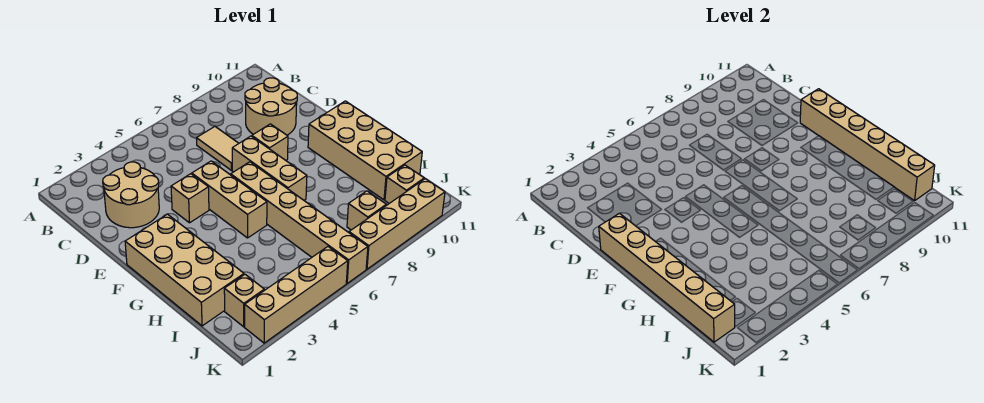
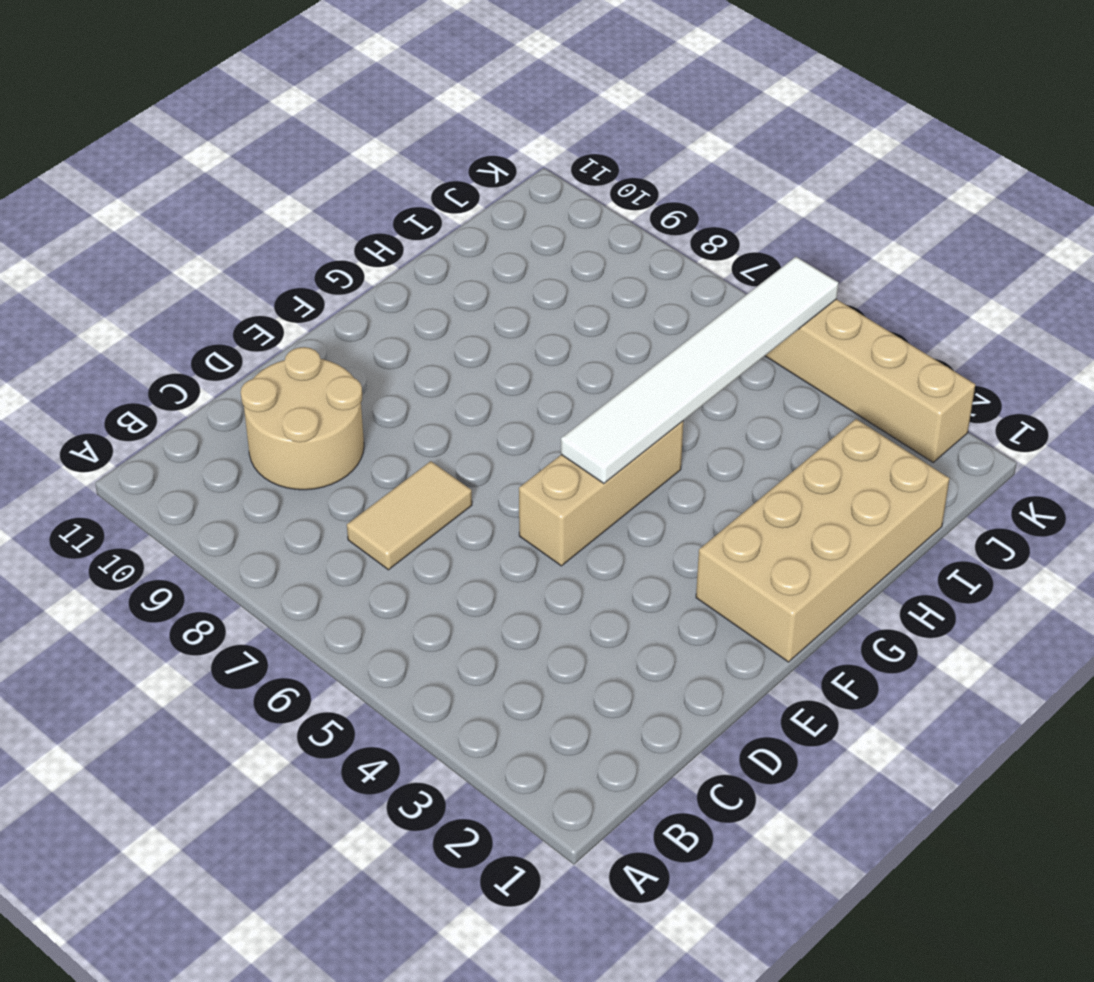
white 1x6 tile [561,257,838,484] -> none
none -> tan 2x2 round brick [103,162,159,228]
none -> tan 1x1 brick [171,174,209,223]
none -> tan 1x3 brick [232,136,307,200]

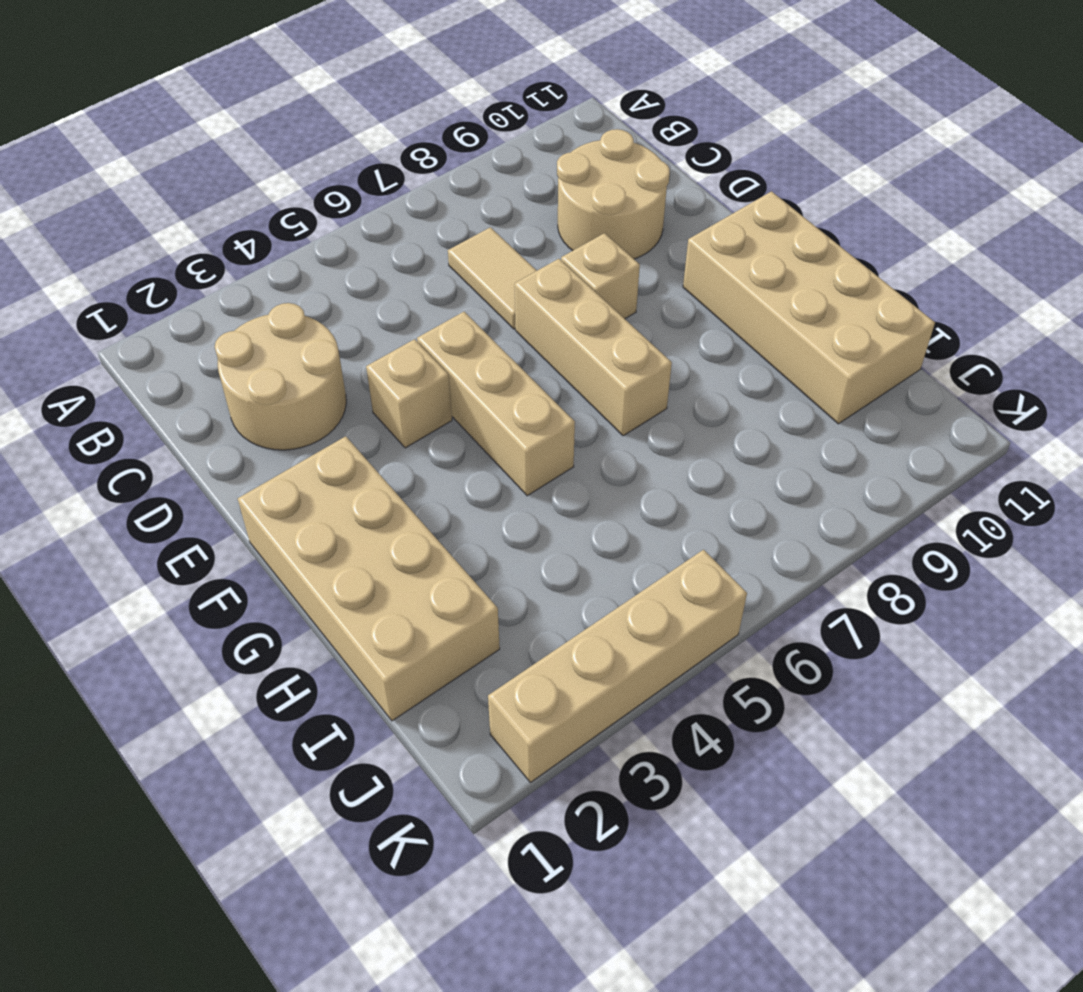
none -> tan 1x6 brick [231,162,368,283]
none -> tan 1x1 brick [224,274,264,327]
none -> tan 1x1 brick [347,191,386,230]

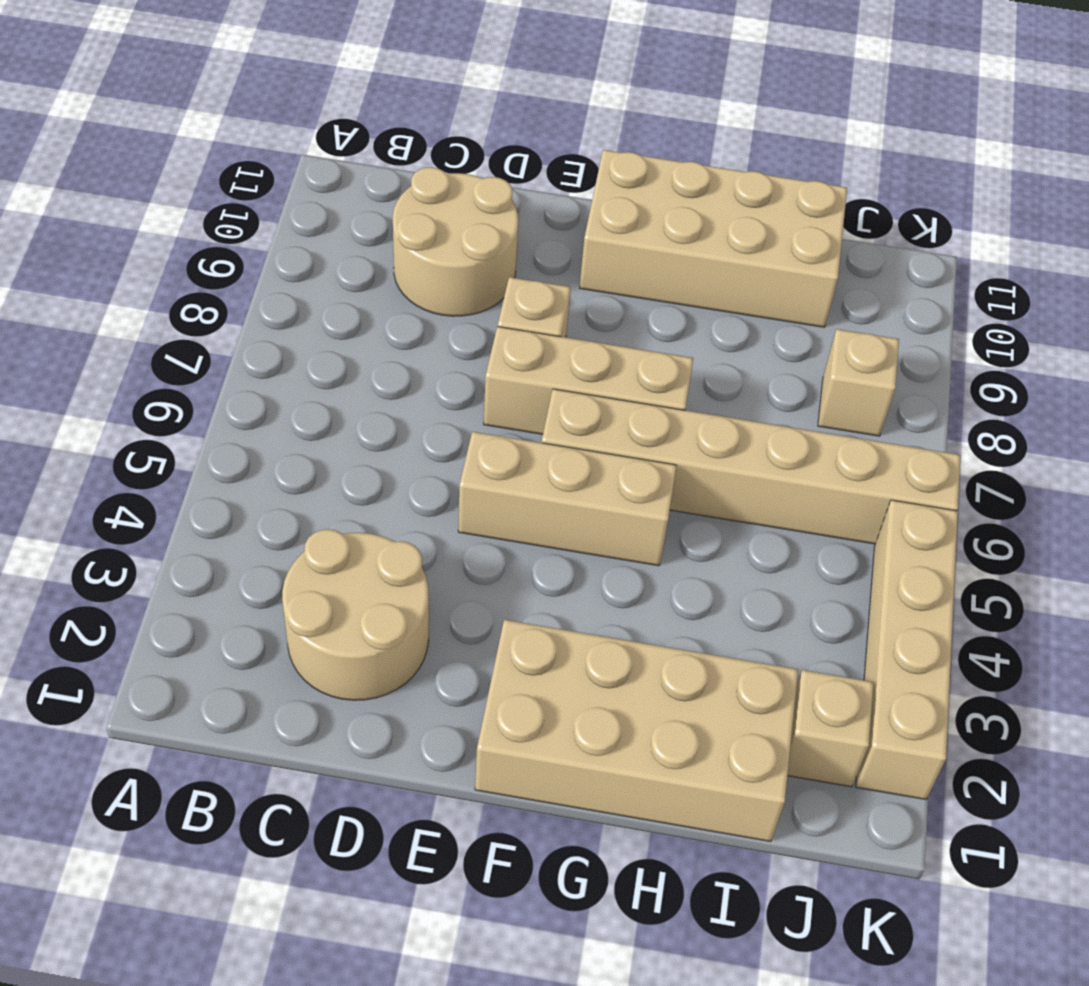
none -> tan 1x2 tile [196,127,239,170]
none -> tan 1x1 brick [171,174,209,223]
none -> tan 1x1 brick [385,165,424,203]

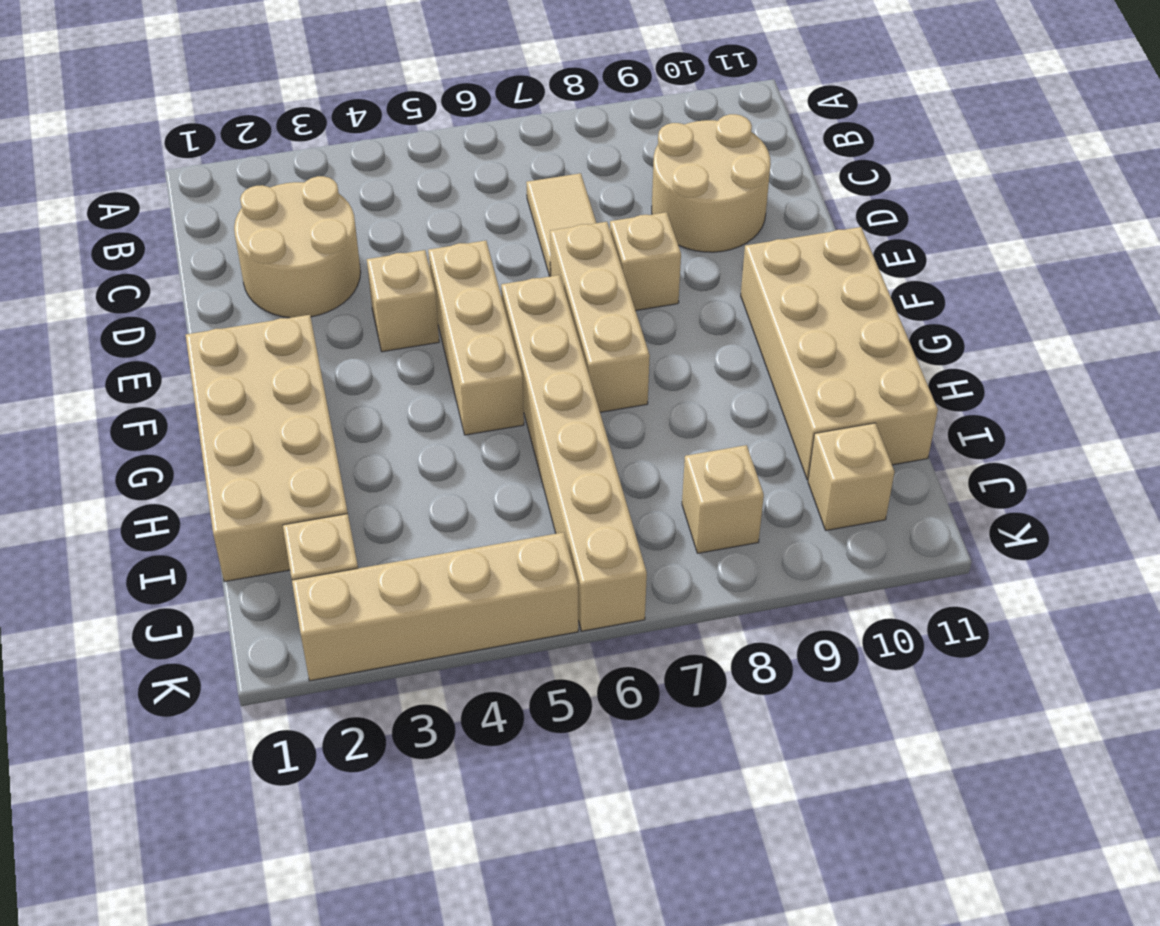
none -> tan 1x4 brick [349,179,445,269]
none -> tan 1x6 brick [599,213,735,342]
none -> tan 1x6 brick [800,89,935,201]

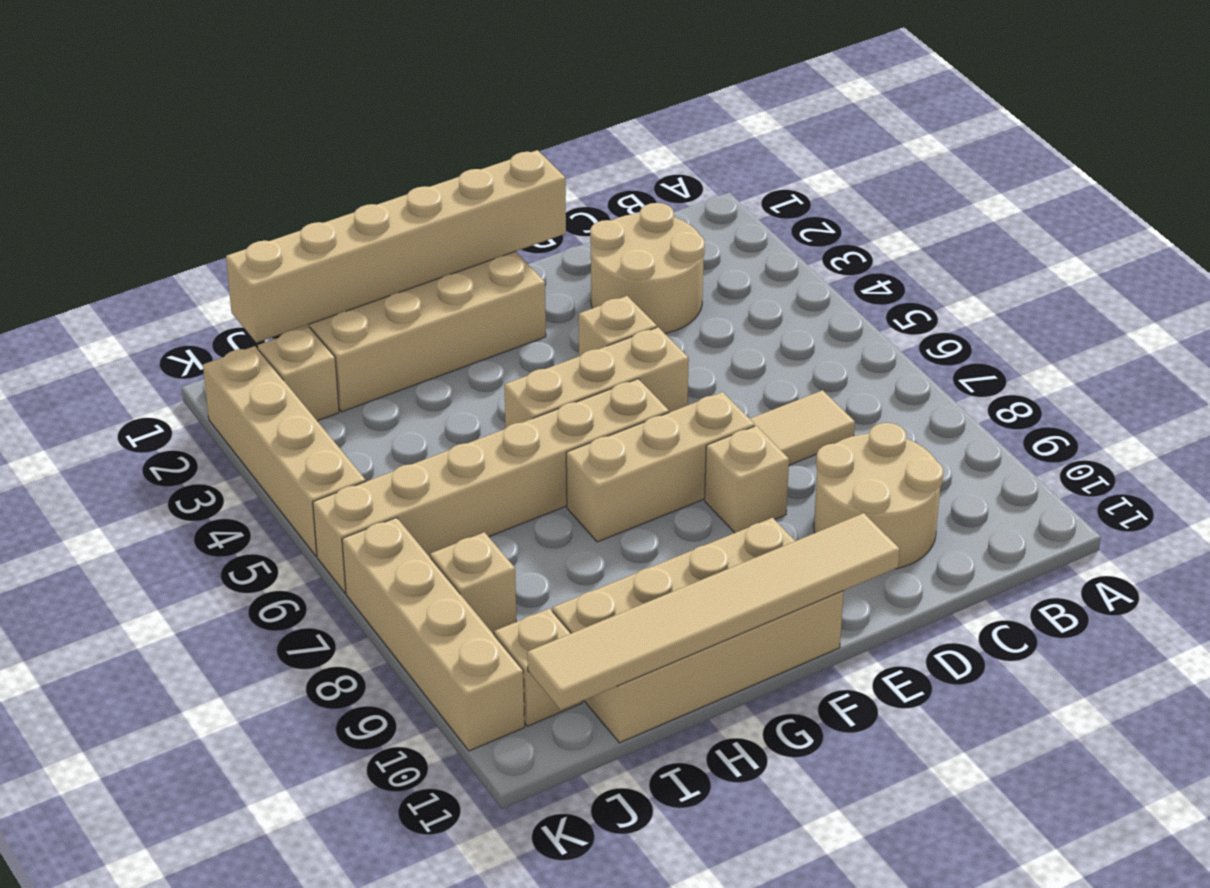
tan 1x6 tile [527,513,900,710] -> tan 1x6 brick [800,89,935,201]

